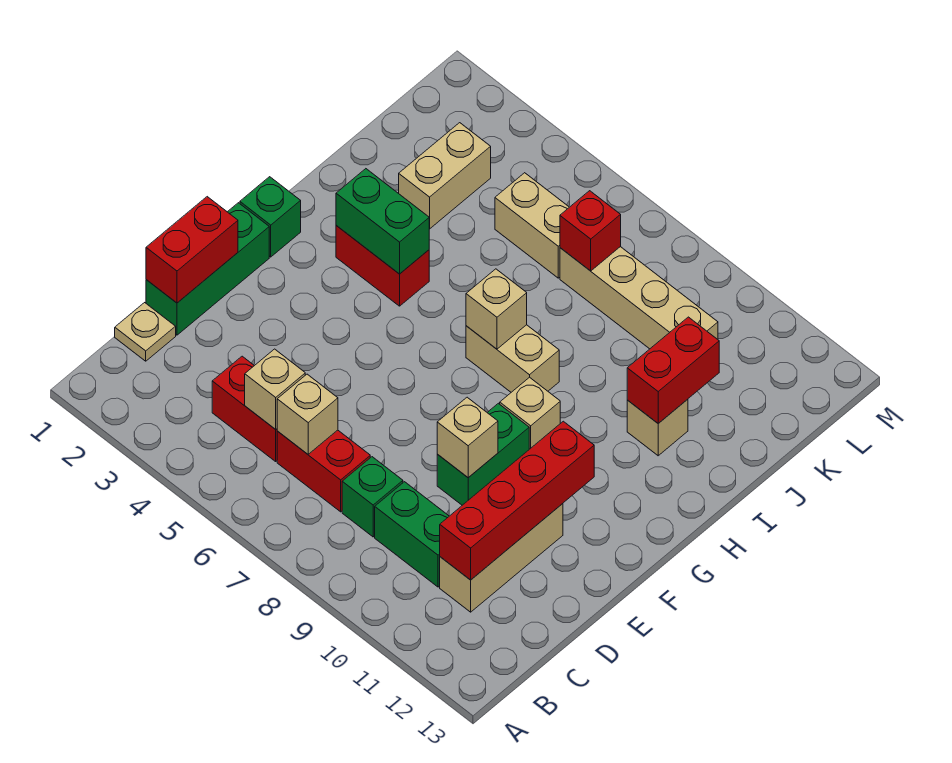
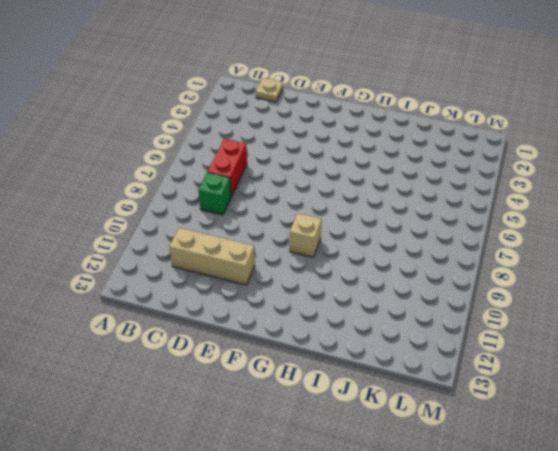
none -> red 1x2 brick [212,356,277,461]
none -> green 1x2 brick [375,482,449,587]
none -> green 1x3 brick [146,203,269,335]

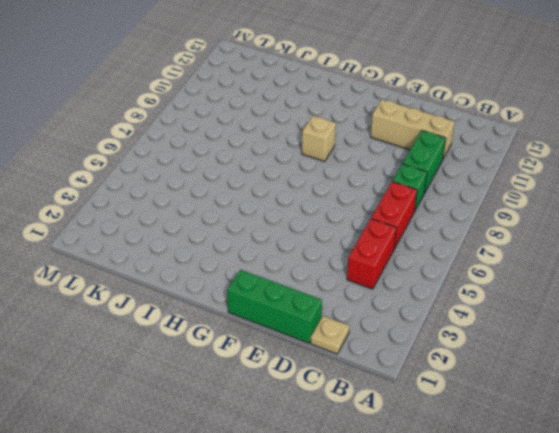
none -> green 1x2 brick [437,403,529,505]
none -> green 1x1 brick [240,177,301,257]
none -> red 1x2 brick [336,226,429,306]

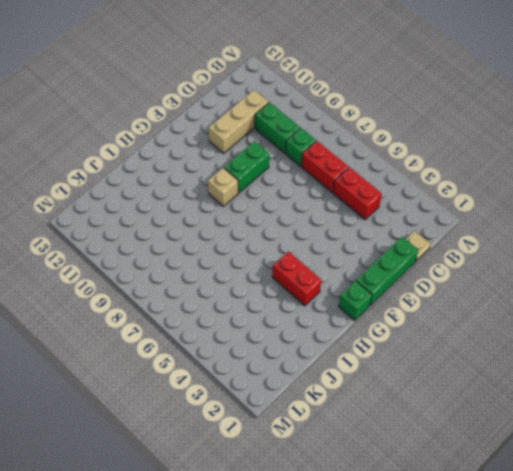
none -> tan 1x2 brick [466,325,559,392]
none -> tan 1x1 brick [627,399,688,456]
none -> tan 1x2 brick [399,123,491,229]

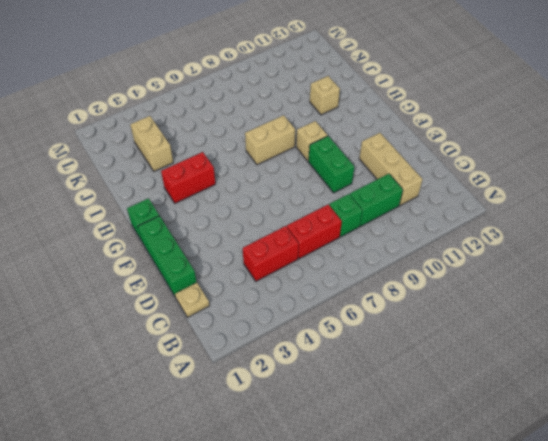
none -> tan 1x2 brick [495,173,569,278]
none -> tan 1x4 brick [560,247,718,349]
none -> tan 1x1 brick [245,349,305,429]

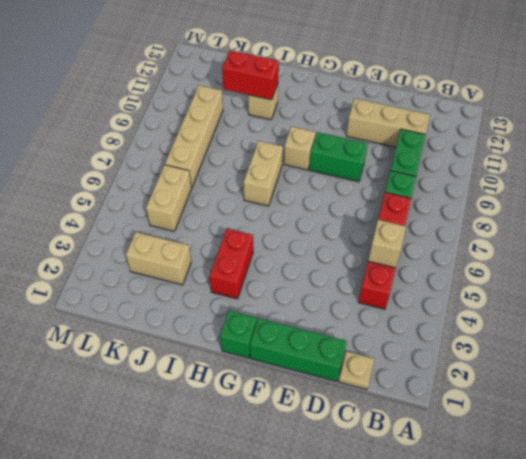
none -> tan 1x1 brick [277,374,338,454]
none -> red 1x4 brick [440,421,594,580]
none -> red 1x2 brick [146,197,238,303]

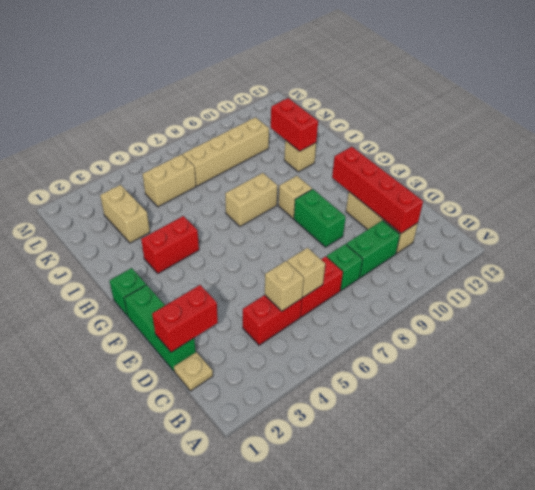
red 1x2 brick [152,285,218,352] -> red 1x2 brick turned to [146,197,238,303]
none -> tan 1x1 brick [437,397,498,478]
none -> green 1x2 brick [336,169,429,274]
none -> tan 1x1 brick [466,269,527,349]

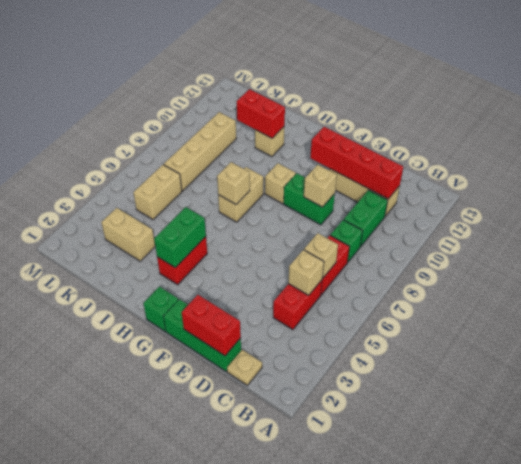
none -> red 1x1 brick [560,191,621,271]

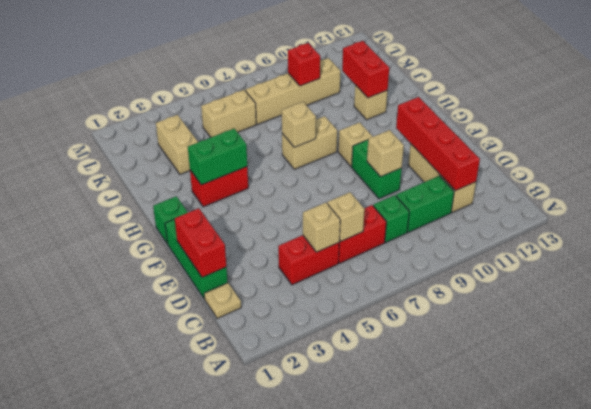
red 1x1 brick [288,43,320,86] -> red 1x1 brick moved to [560,191,621,271]

